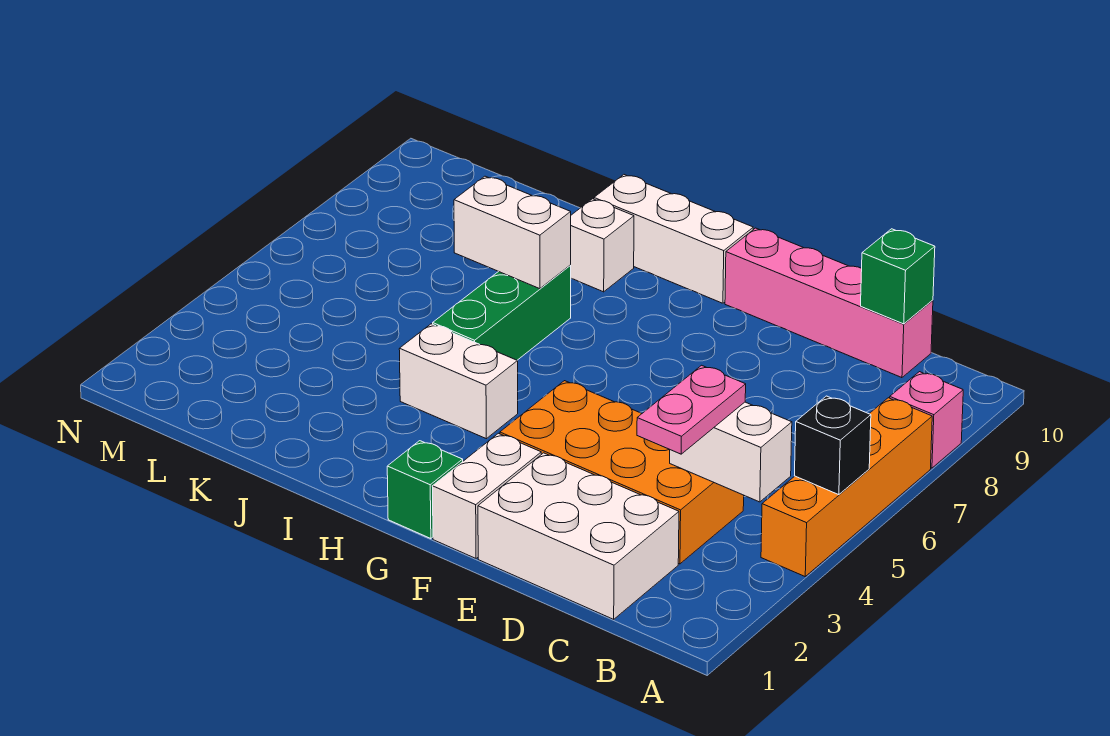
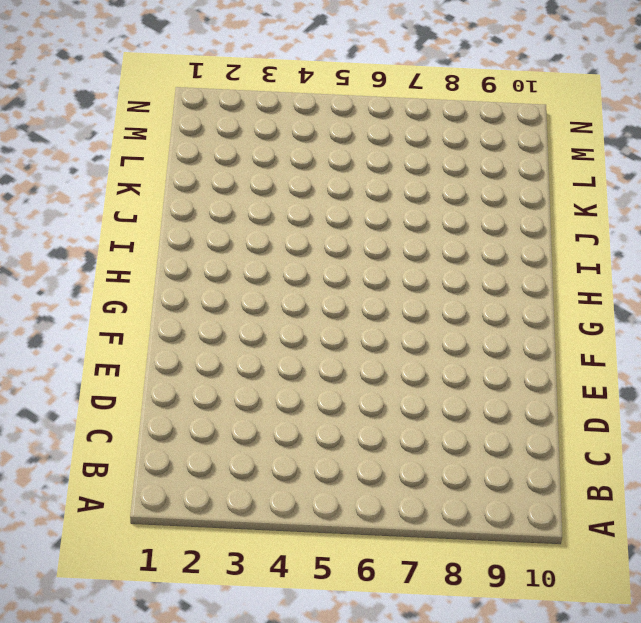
none -> orange 1x4 brick [761,398,932,576]
none -> pink 1x1 brick [890,372,963,468]
none -> white 2x3 brick [478,453,679,619]

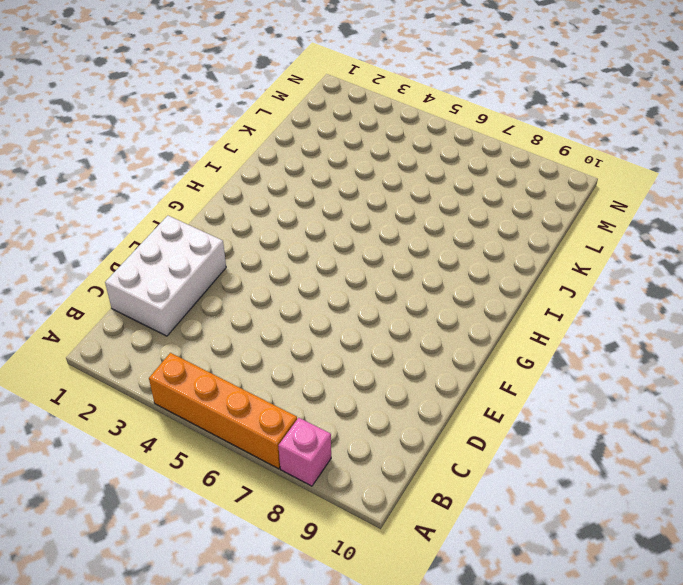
none -> orange 2x4 brick [500,381,744,564]
none -> pink 1x4 brick [725,228,933,378]
none -> white 1x2 brick [432,433,541,558]

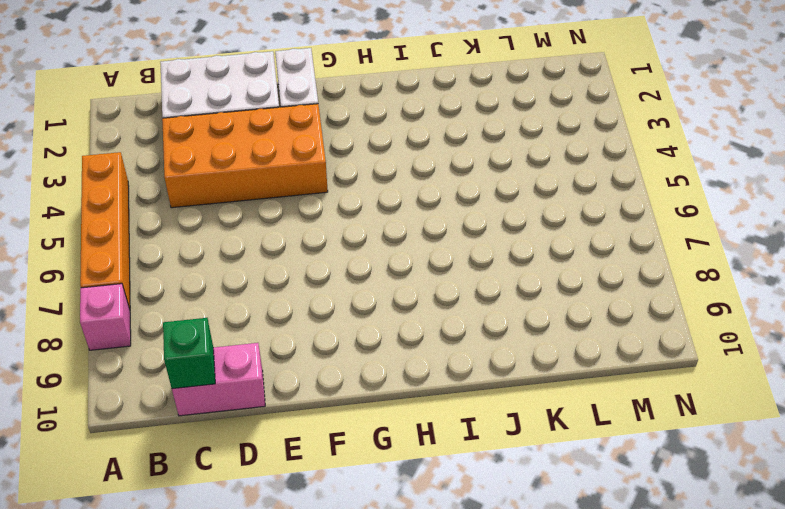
pink 1x2 brick [172,343,265,416] -> pink 1x4 brick [725,228,933,378]
none -> green 1x1 brick [387,441,463,539]
none -> white 1x3 brick [594,175,753,303]
none -> white 1x2 brick [399,324,518,439]

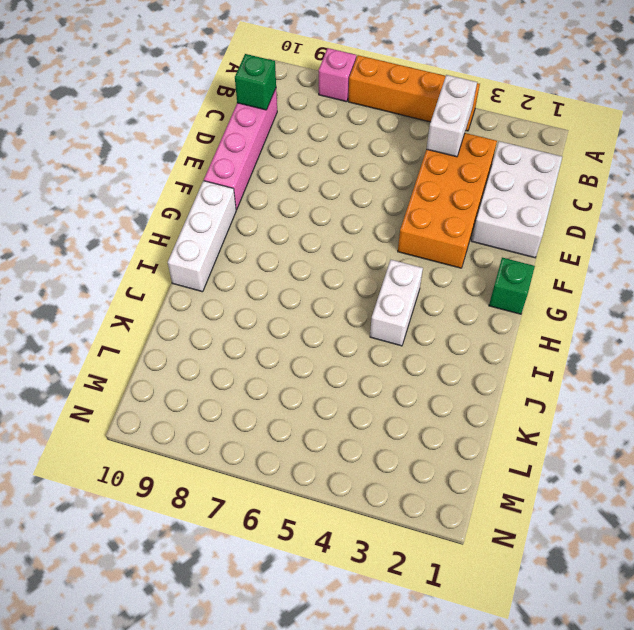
none -> white 1x2 brick [432,433,541,558]
none -> green 1x3 brick [433,266,571,360]
none -> white 1x1 brick [570,199,634,292]

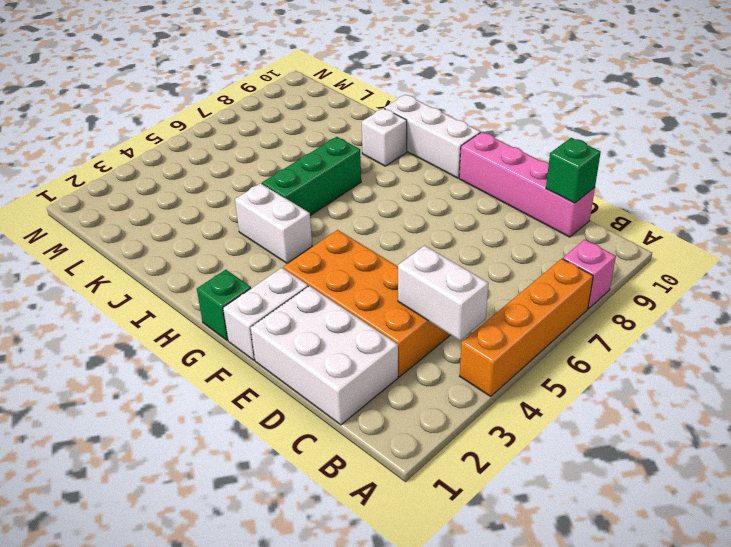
none -> black 1x1 brick [795,396,871,495]
none -> white 1x2 brick [454,176,571,289]
none -> pink 1x2 plate [637,365,746,454]

